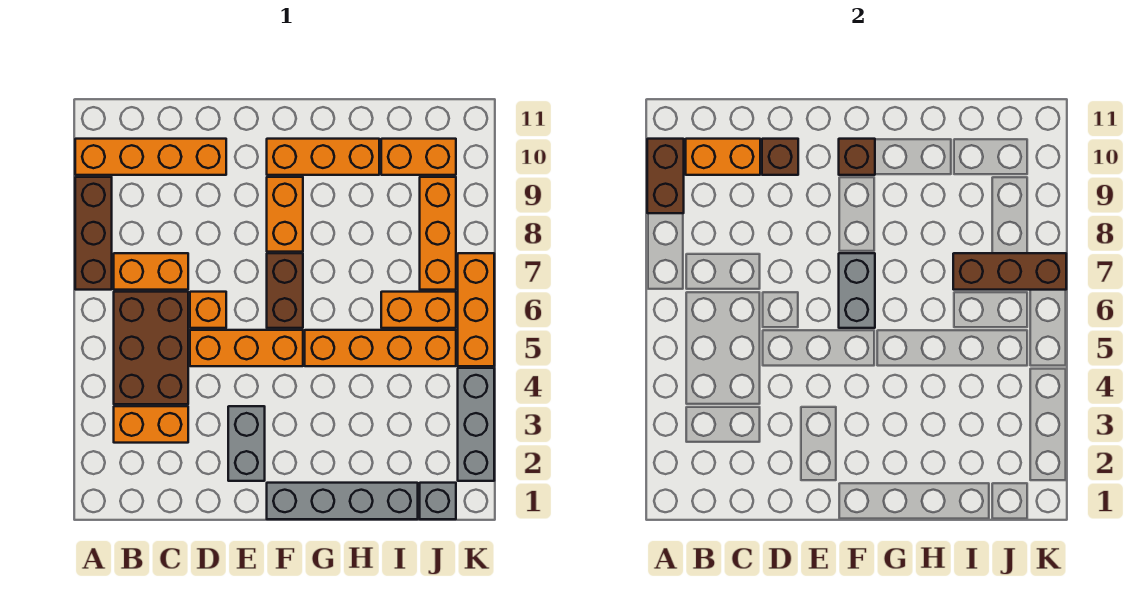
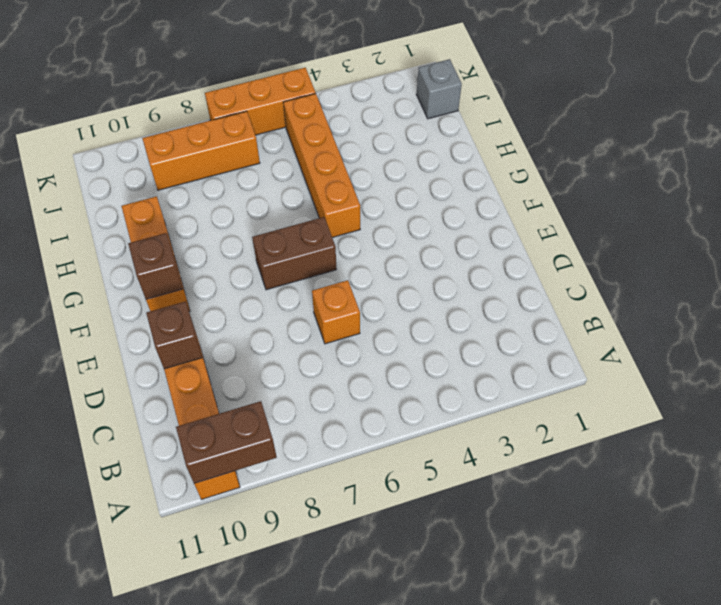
none -> brown 1x3 brick [75,177,112,290]
none -> orange 1x2 brick [114,406,188,443]
none -> brown 2x3 brick [114,292,188,404]

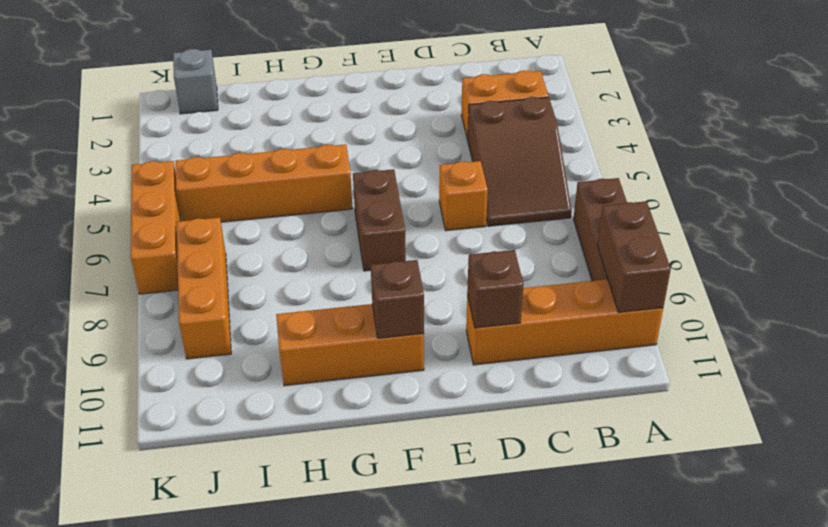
brown 2x3 slope [468,97,572,226] -> brown 2x3 brick [114,292,188,404]
none -> orange 1x2 brick [114,253,188,290]
none -> orange 1x3 brick [190,330,303,366]
none -> grey 1x2 brick [228,406,265,481]

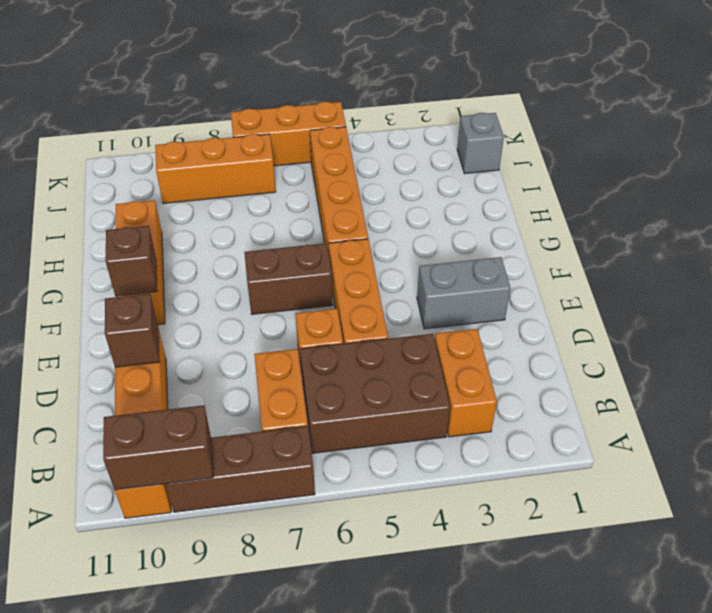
none -> grey 1x4 brick [267,483,418,519]
none -> orange 1x2 brick [267,177,303,252]
none -> orange 1x2 brick [381,292,456,328]

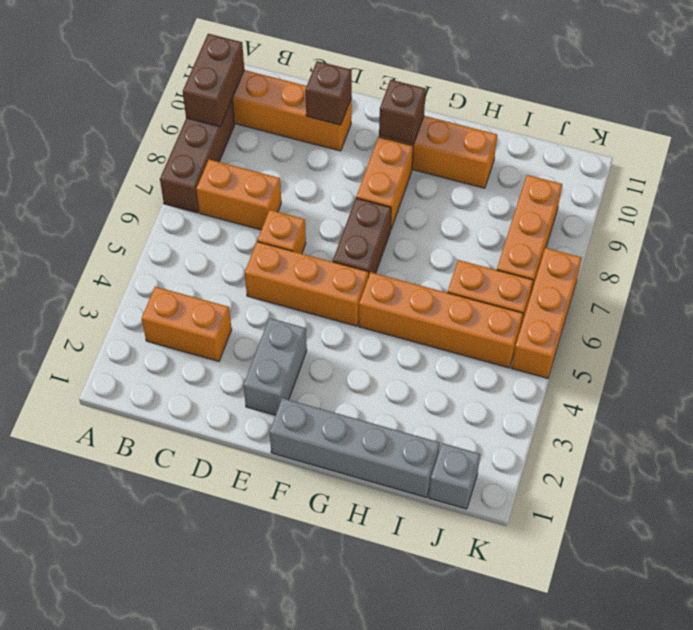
none -> brown 2x3 brick [114,292,188,404]
none -> orange 1x2 brick [381,139,456,175]
none -> grey 1x3 brick [458,368,494,481]

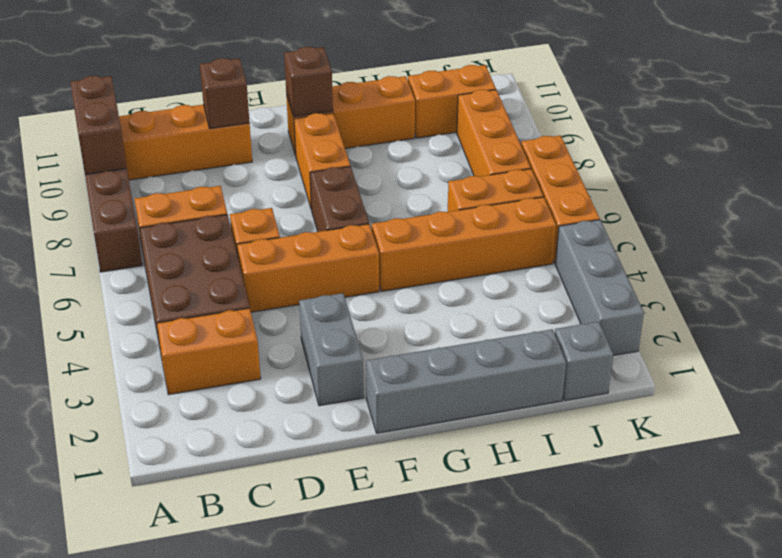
none -> orange 1x2 brick [686,139,760,175]
none -> grey 1x2 brick [839,253,875,328]
none -> brown 1x3 brick [953,253,1066,290]

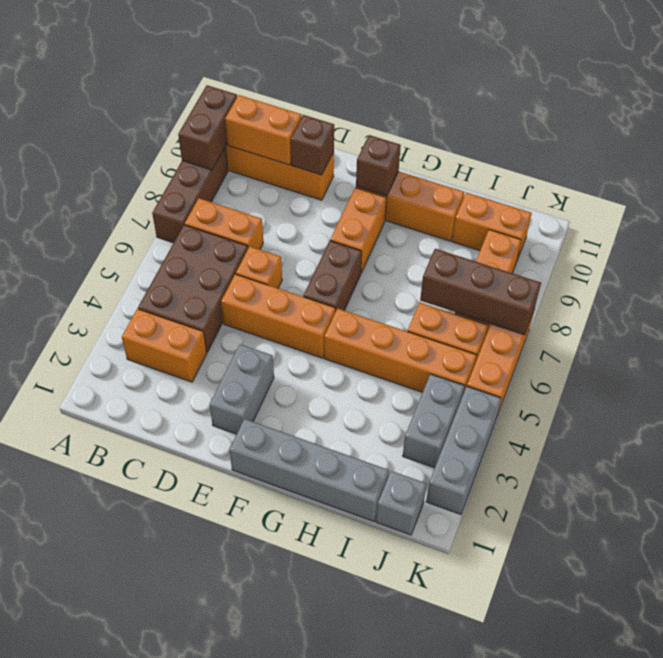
grey 1x2 brick [403,374,465,468] -> grey 1x2 brick moved to [839,253,875,328]

